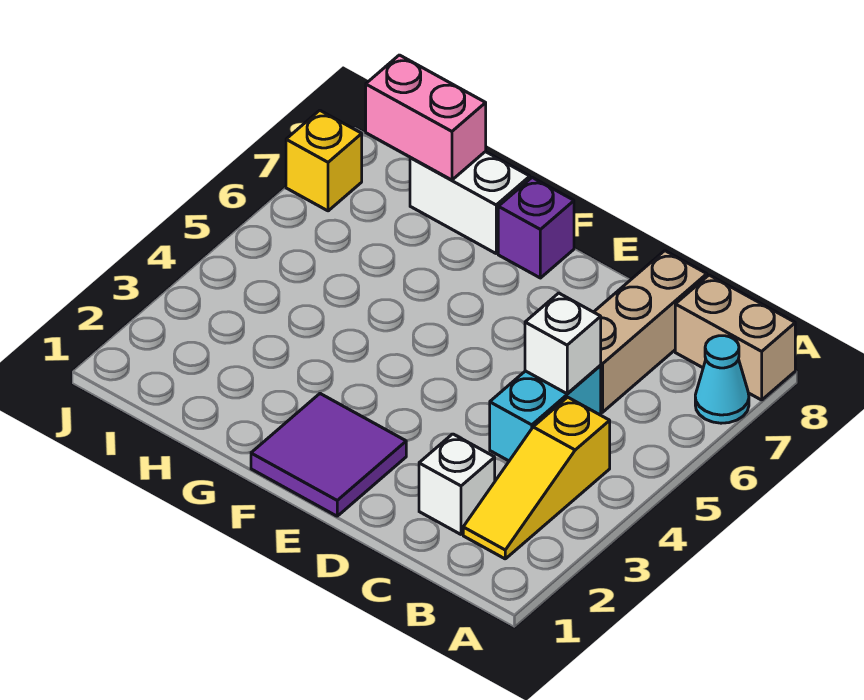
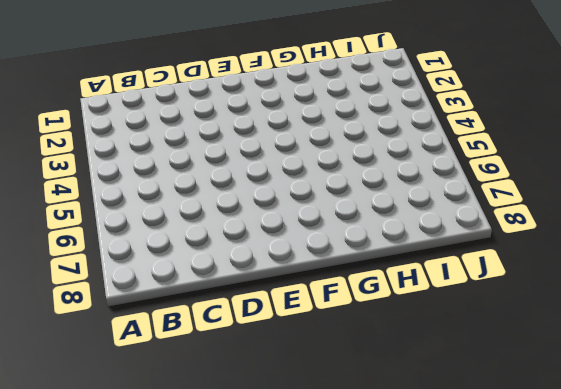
none -> cyan 1x1 cone [695,336,749,423]
none -> tan 1x2 brick [675,275,795,400]
none -> yellow 1x3 slope [463,397,610,559]

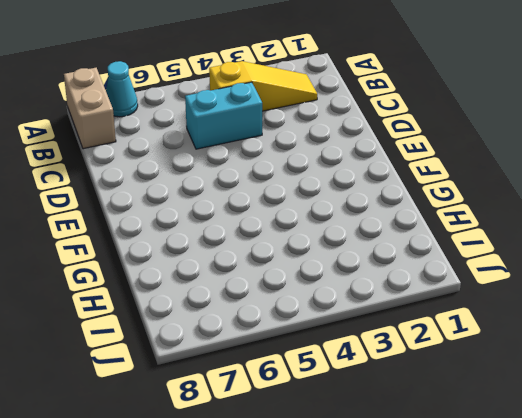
none -> white 1x1 brick [419,434,495,534]
none -> tan 1x3 brick [594,251,707,412]
none -> purple 2x2 tile [251,394,406,516]

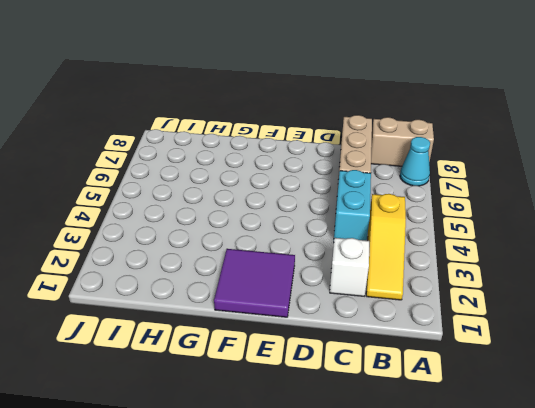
none -> purple 1x1 brick [498,178,574,278]
none -> white 1x2 brick [410,152,530,253]
none -> yellow 1x1 brick [286,110,362,211]

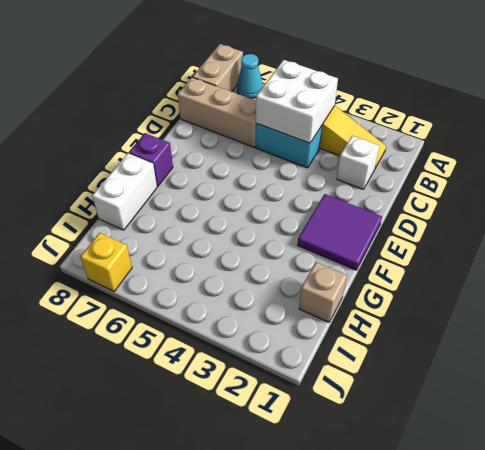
white 2x2 brick [256,60,338,143] -> white 1x1 brick [525,293,601,394]
tan 1x1 brick [299,262,347,322] -> none
none -> pink 1x2 brick [366,55,486,180]

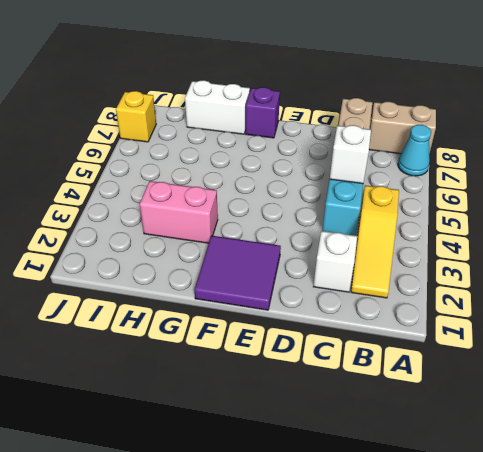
pink 1x2 brick [140,181,218,243] -> pink 1x2 brick moved to [366,55,486,180]

